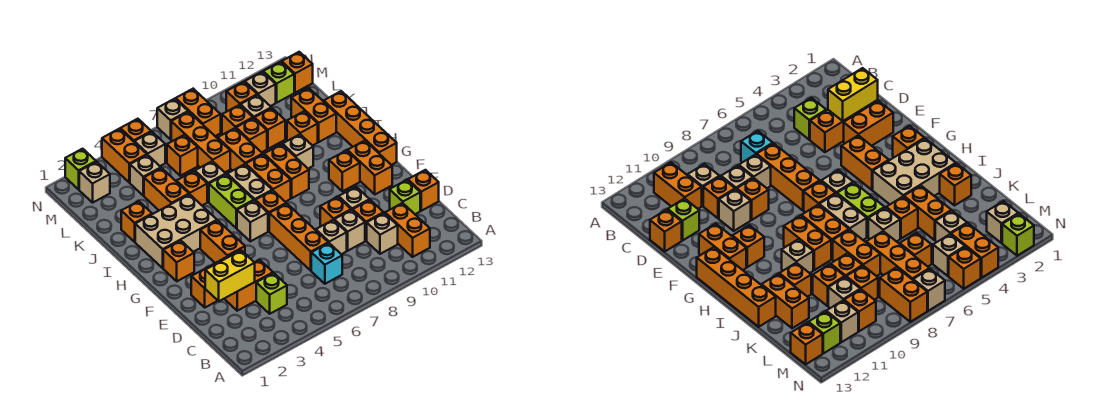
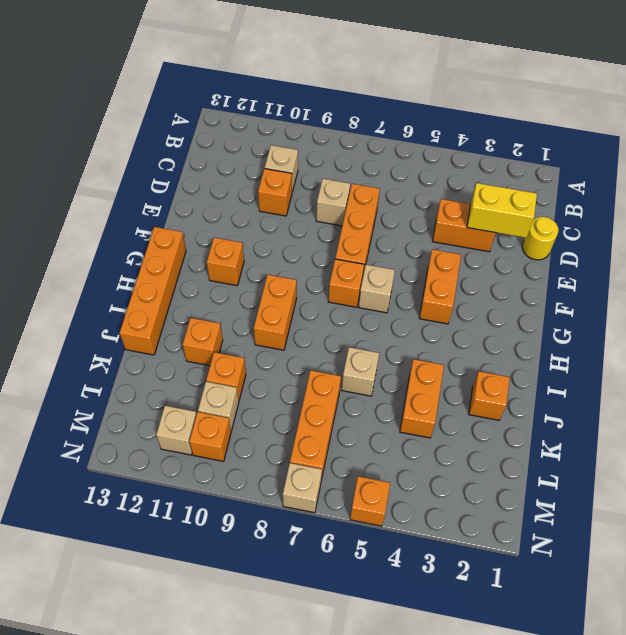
yellow 1x1 round brick [522,217,558,260] -> none
none -> orange 1x2 brick [385,203,430,257]
none -> lime 1x1 brick [256,273,287,314]
none -> cyan 1x1 brick [311,243,342,284]
none -> tan 1x1 brick [334,210,365,251]

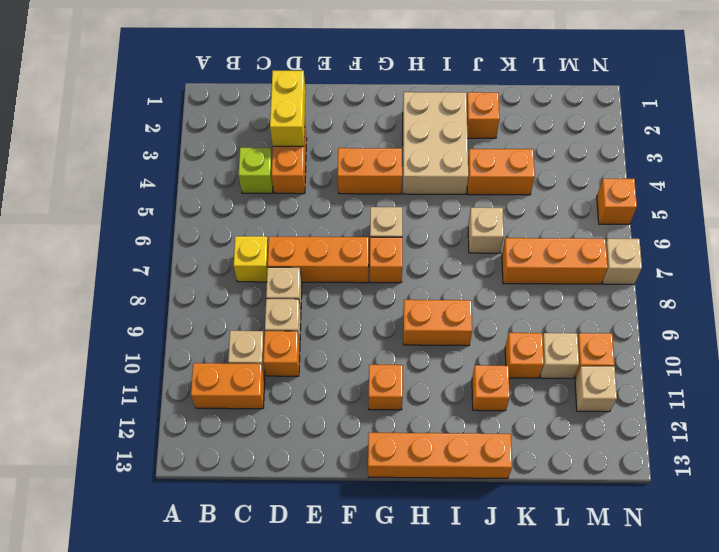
yellow 1x1 brick [234,236,269,282] -> cyan 1x1 brick [311,243,342,284]
none -> lime 1x1 brick [390,180,420,214]
none -> orange 1x1 brick [408,170,439,211]
none -> orange 1x2 brick [191,257,228,307]
none -> orange 1x1 brick [320,197,351,226]

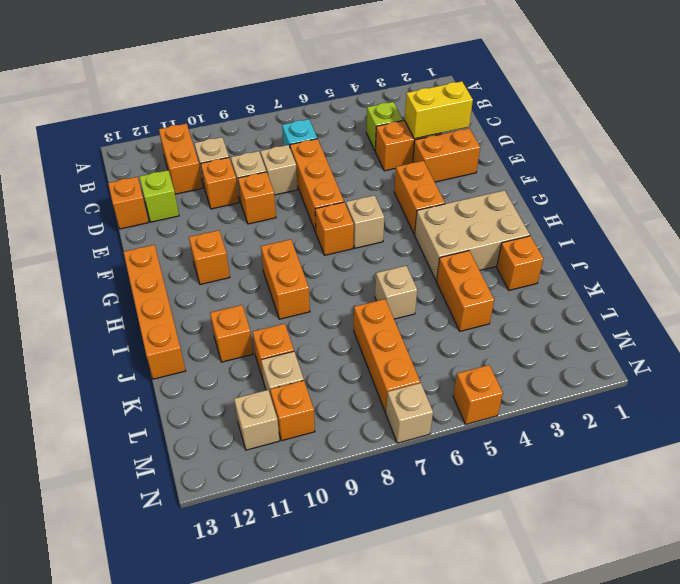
none -> tan 1x1 brick [339,187,370,210]
none -> orange 1x2 brick [347,141,392,194]
none -> orange 1x1 brick [163,241,194,281]
none -> lime 1x2 brick [209,174,254,228]

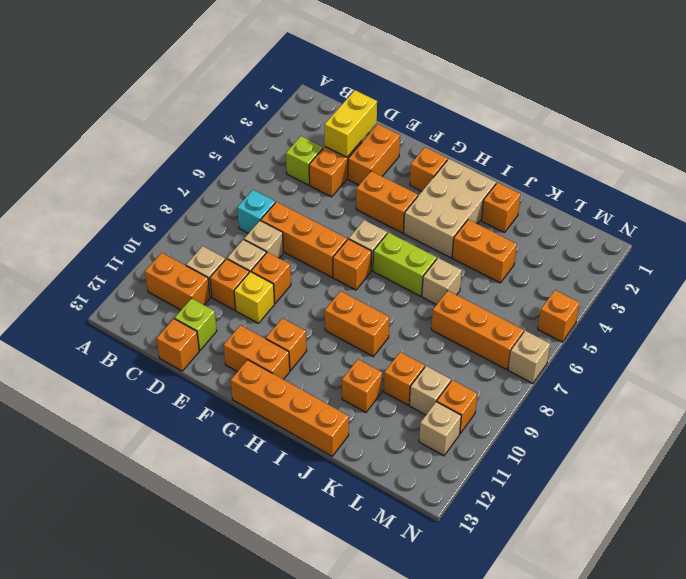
yellow 1x1 brick [234,272,275,323] -> tan 1x1 brick [339,187,370,210]
none -> tan 1x2 brick [227,164,272,200]
none -> orange 1x2 brick [246,154,291,202]
none -> tan 1x1 brick [283,134,313,169]
none -> orange 1x1 brick [177,171,207,205]

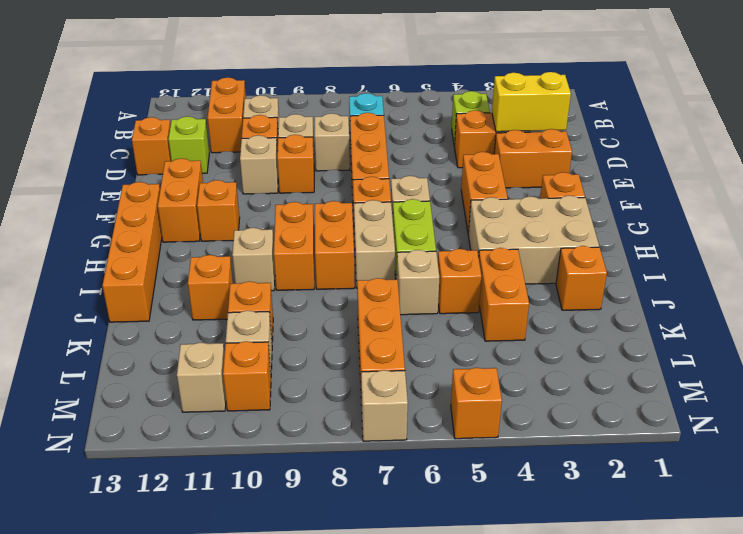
none -> orange 1x2 brick [218,128,263,171]
none -> orange 1x2 brick [291,88,336,142]
none -> orange 1x1 brick [236,118,267,152]
none -> tan 1x1 brick [130,155,161,196]

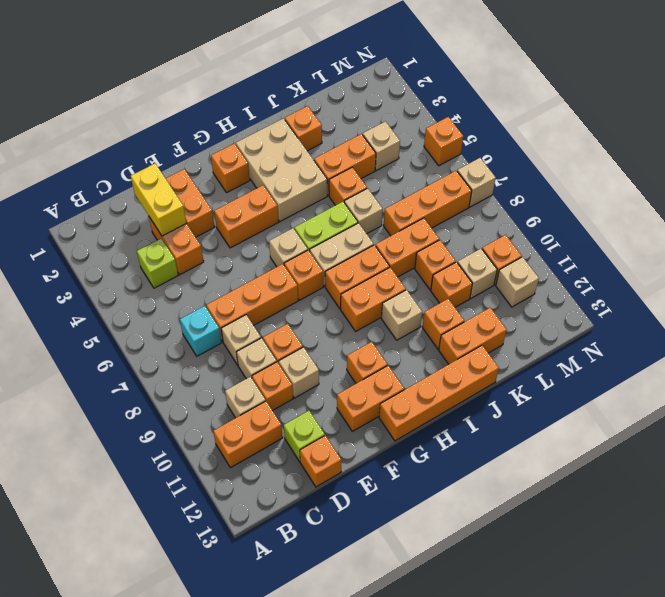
none -> orange 1x1 brick [167,135,198,176]
none -> orange 1x1 brick [222,105,253,134]
none -> tan 1x1 brick [79,162,110,203]
none -> orange 1x2 brick [102,129,147,183]

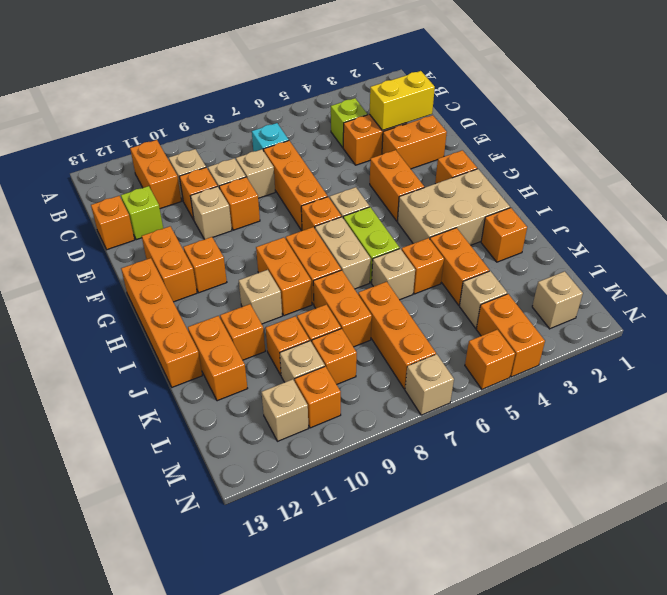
none -> orange 1x1 brick [167,135,198,176]
none -> tan 1x1 brick [134,132,165,166]
none -> orange 1x2 brick [176,89,221,136]
none -> lime 1x1 brick [263,62,294,102]

